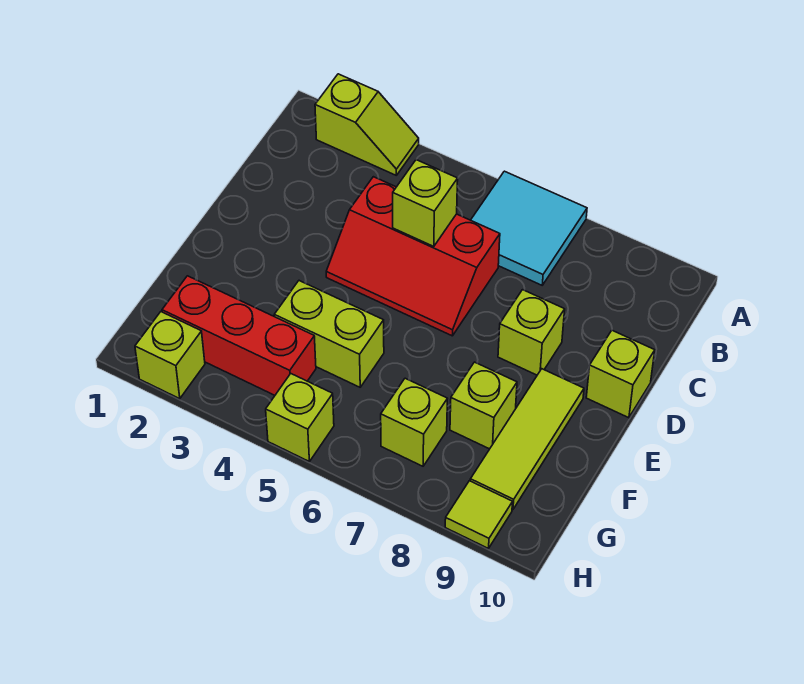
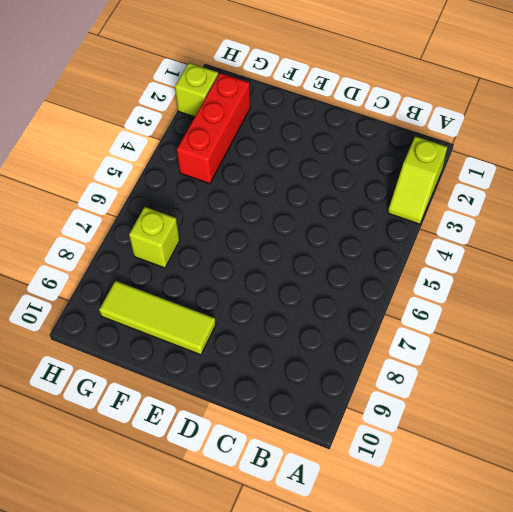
none -> cyan 2x2 tile [471,171,587,285]
none -> red 2x3 slope [326,177,500,336]
none -> lime 1x1 brick [498,290,565,375]

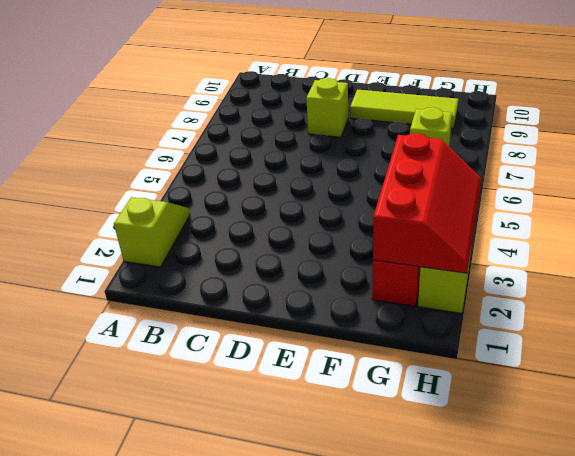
red 2x3 slope [373,133,482,273] -> red 2x3 slope moved to [326,177,500,336]
none -> cyan 2x2 tile [471,171,587,285]
none -> lime 1x1 brick [586,330,655,418]
none -> lime 1x2 brick [274,281,384,387]

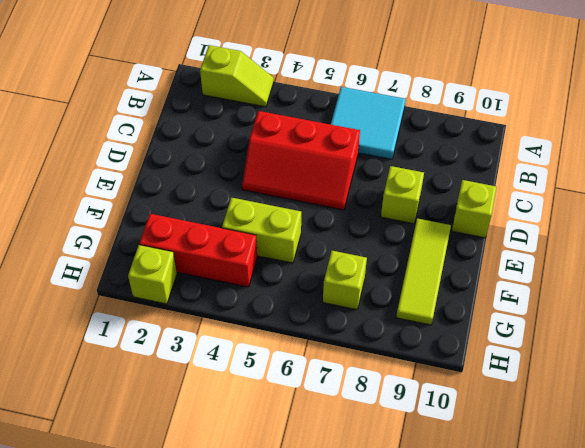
none -> lime 1x1 brick [450,362,517,449]
none -> lime 1x1 brick [266,374,334,461]
none -> lime 1x1 tile [445,481,512,548]

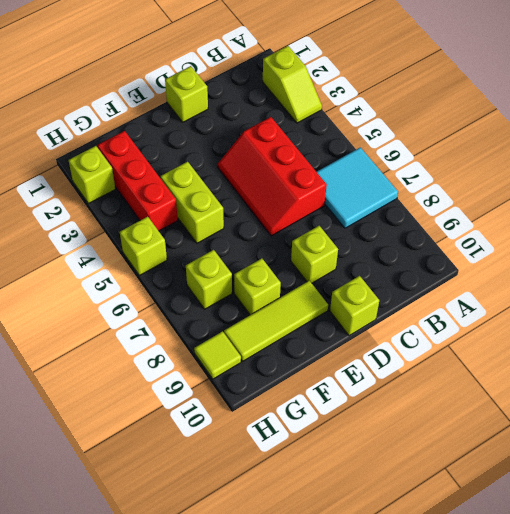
lime 1x1 brick [165,66,208,122] -> lime 1x1 brick moved to [393,160,458,247]

